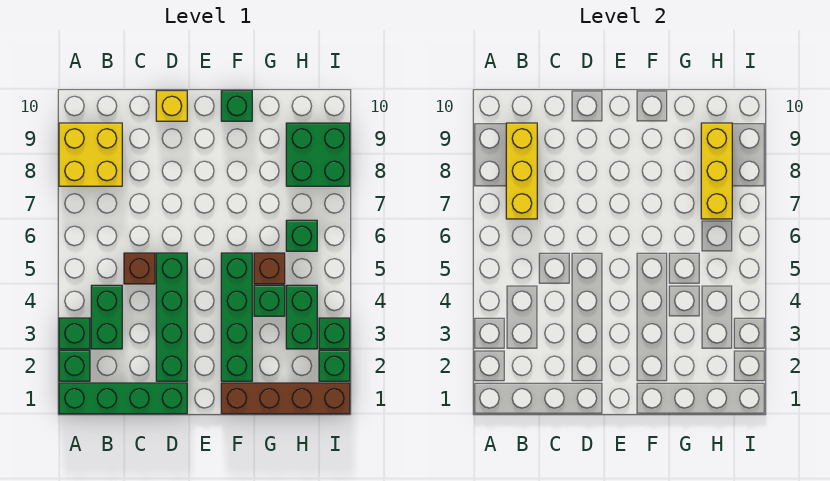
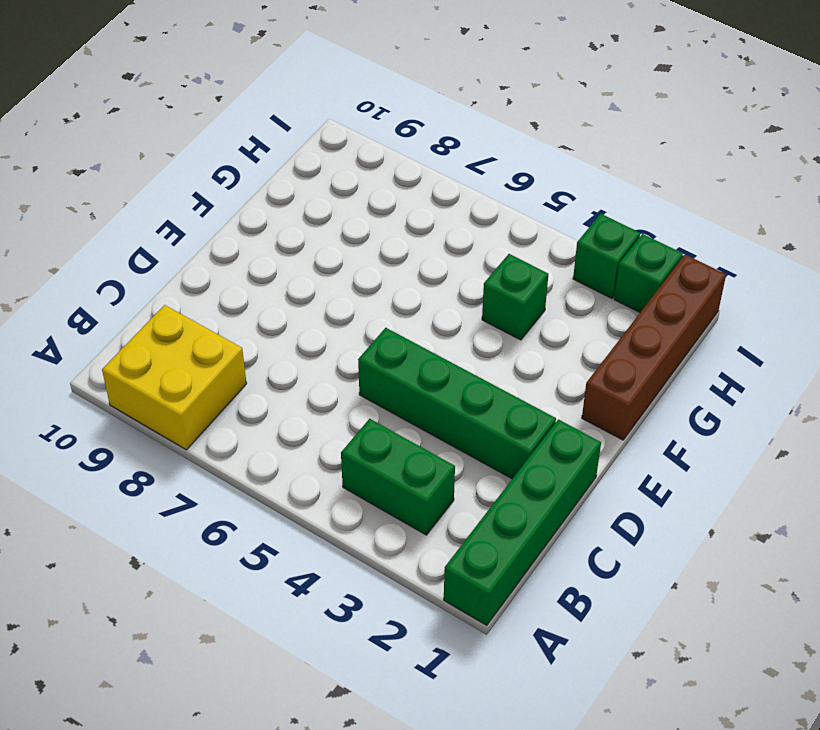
none -> green 1x1 brick [59,350,90,381]
none -> green 1x1 brick [59,318,90,349]
none -> brown 1x1 brick [124,253,155,284]

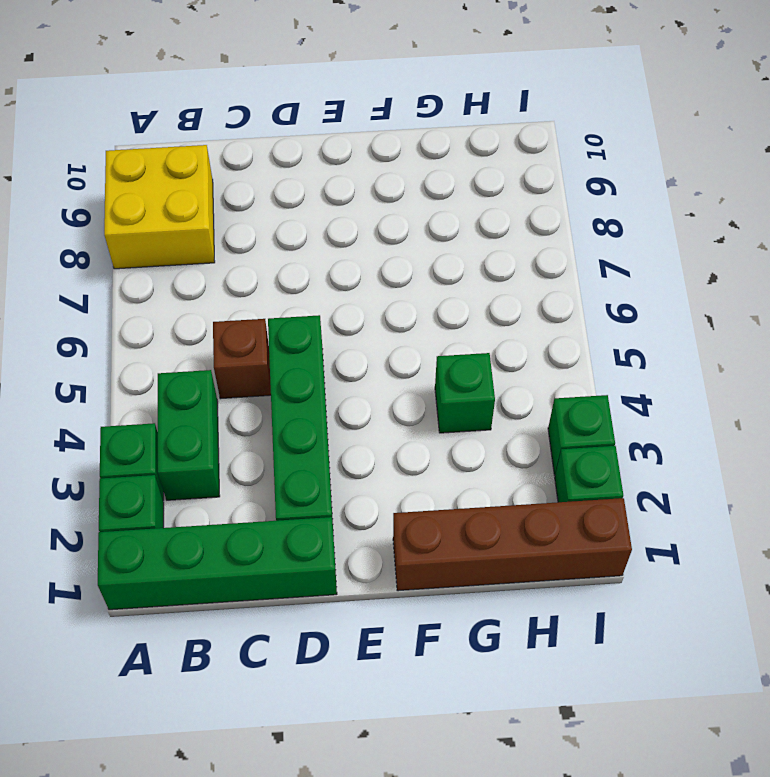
none -> yellow 1x1 brick [156,91,187,121]
none -> green 1x4 brick [221,253,252,381]
none -> green 1x1 brick [221,91,252,121]

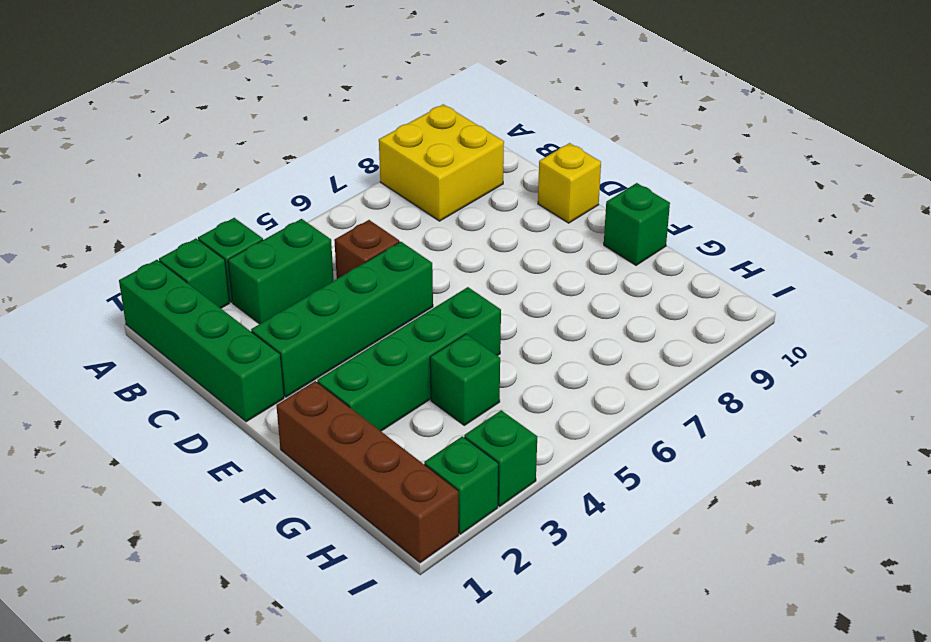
none -> brown 1x1 brick [254,253,285,284]
none -> green 1x2 brick [286,285,317,349]
none -> green 1x1 brick [286,220,317,251]

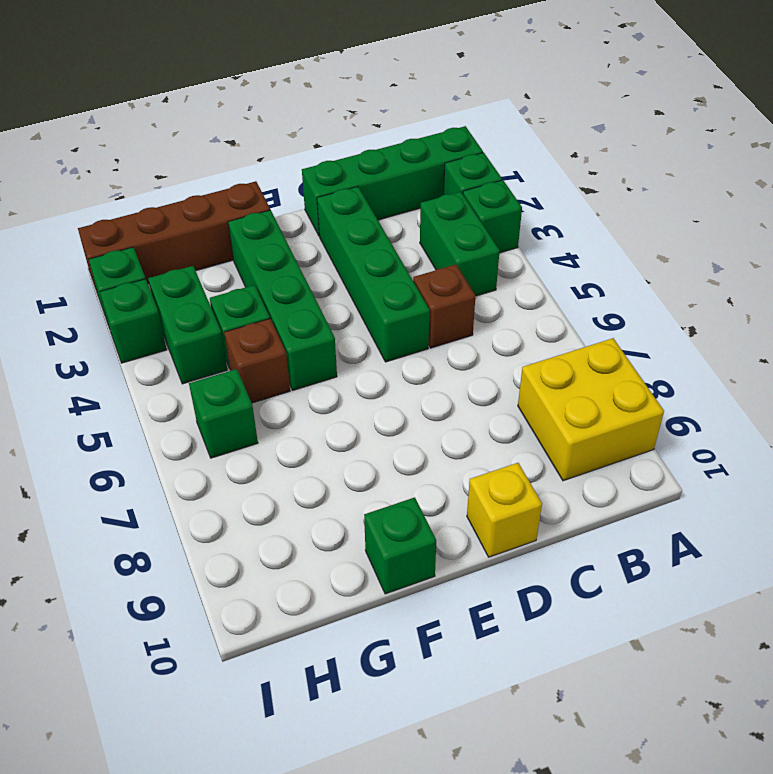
none -> green 2x2 brick [286,123,350,186]
none -> yellow 1x3 brick [506,123,537,219]
none -> yellow 1x3 brick [701,123,732,219]

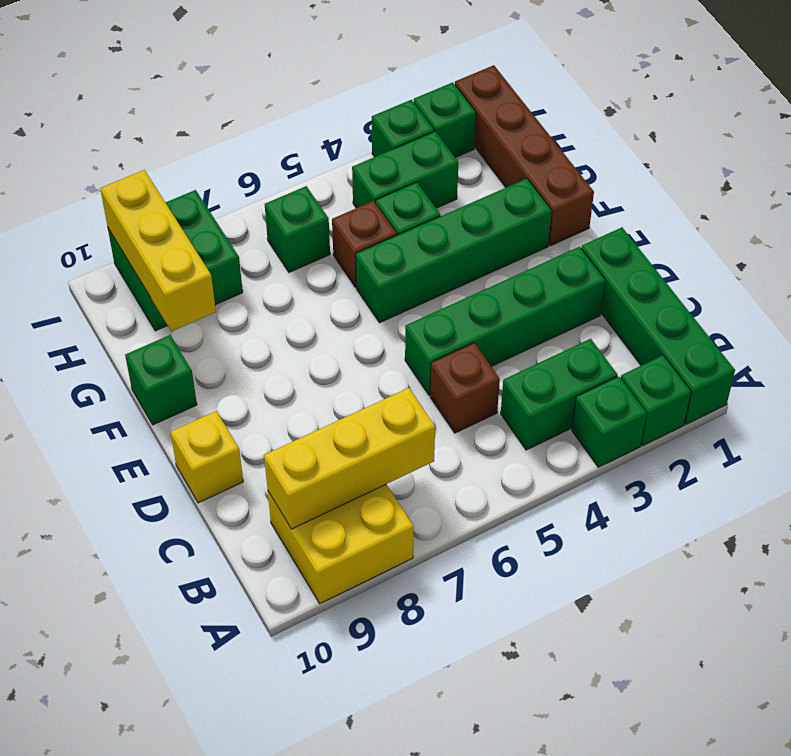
yellow 1x3 brick [100,170,216,331] -> yellow 1x3 brick turned to [701,123,732,219]

